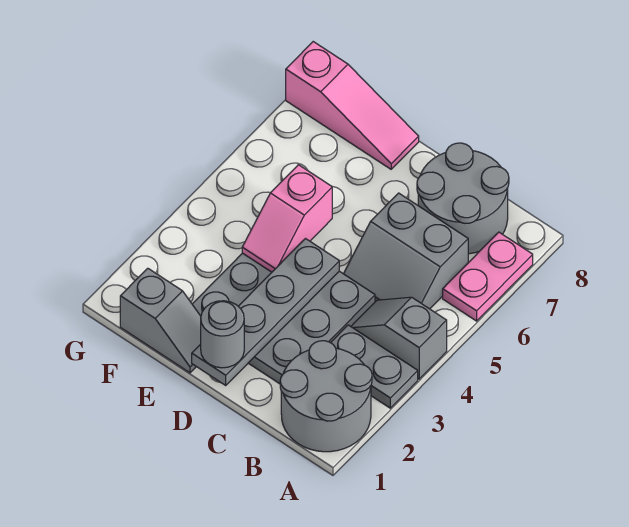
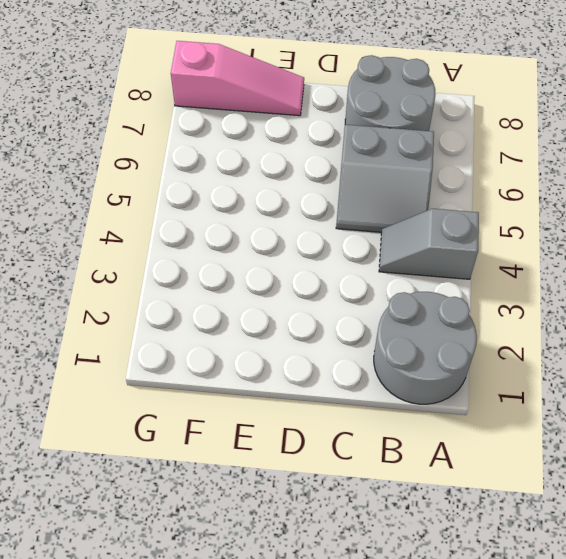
none -> grey 1x2 plate [331,325,418,408]
none -> pink 1x2 plate [443,232,533,321]
none -> grey 3x3 plate [192,253,375,384]

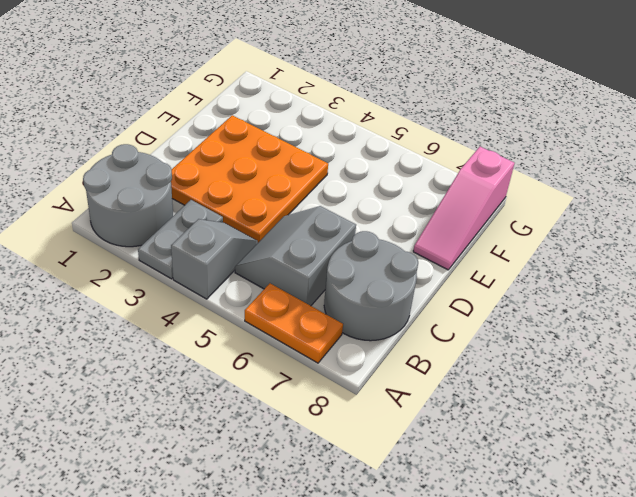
orange 1x2 plate [245,283,343,363] -> pink 1x2 plate [443,232,533,321]
orange 3x3 plate [171,115,328,242] -> grey 3x3 plate [192,253,375,384]
none -> grey 1x2 slope [120,268,201,373]
none -> grey 1x4 plate [192,239,339,385]
none -> pink 1x2 slope [242,165,332,272]

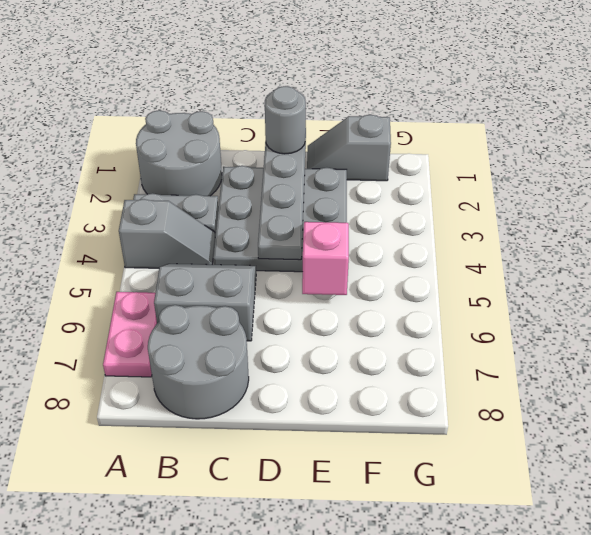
none -> pink 1x3 slope [286,42,419,169]

